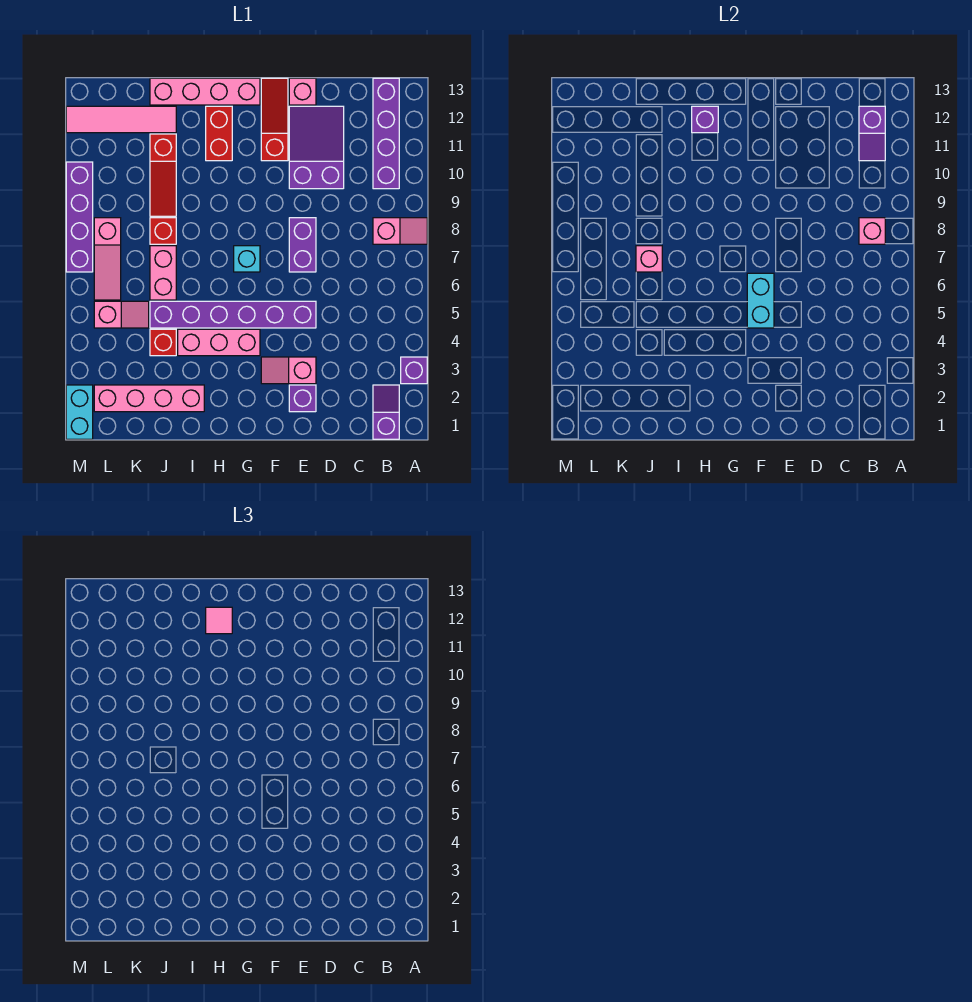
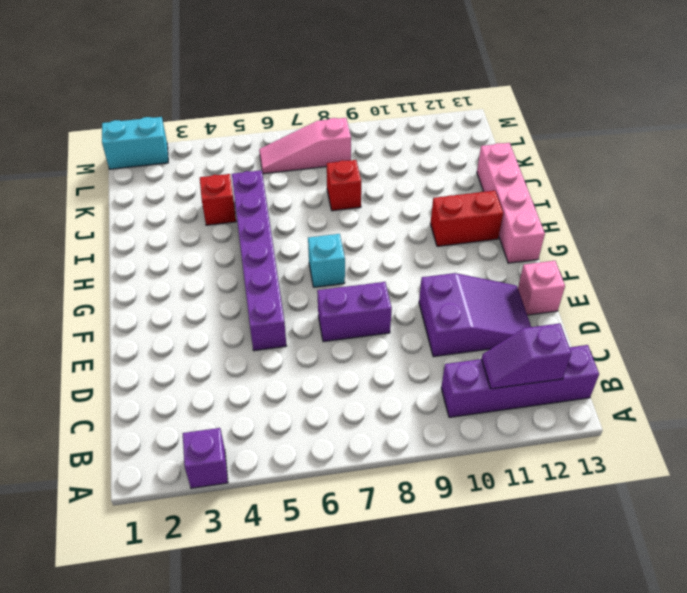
none -> pink 1x2 slope [373,218,427,244]
none -> purple 1x2 slope [373,385,399,439]
none -> purple 1x1 brick [289,385,316,412]
none -> pink 1x2 slope [261,357,316,384]

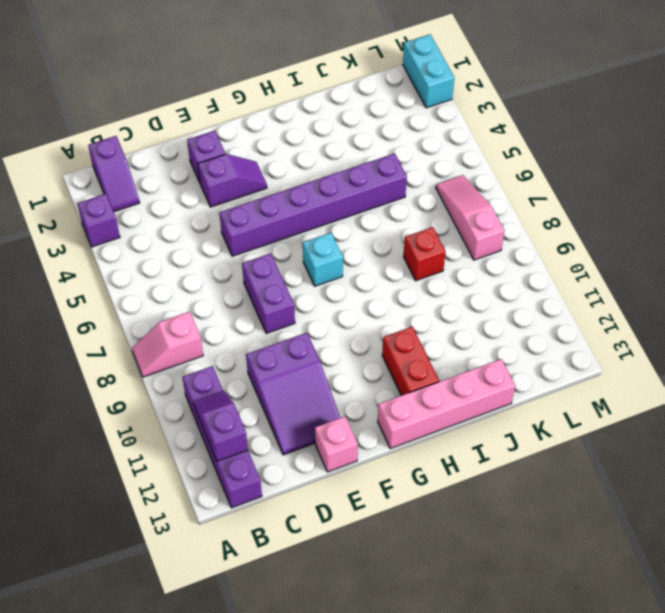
purple 1x2 slope [198,154,267,207] -> pink 1x2 slope [261,357,316,384]
none -> red 1x3 slope [261,78,288,161]
none -> pink 1x3 brick [178,329,260,356]
none -> pink 1x4 brick [94,385,204,412]
none -> red 1x1 brick [150,329,176,356]

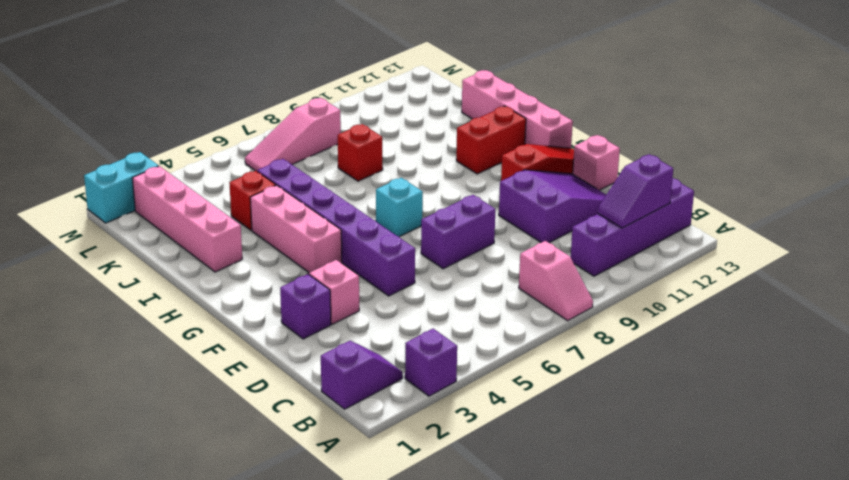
none -> pink 1x2 brick [150,246,176,300]
none -> red 1x3 slope [150,134,176,216]
none -> pink 1x4 tile [66,106,176,133]
none -> pink 1x2 slope [94,301,149,328]

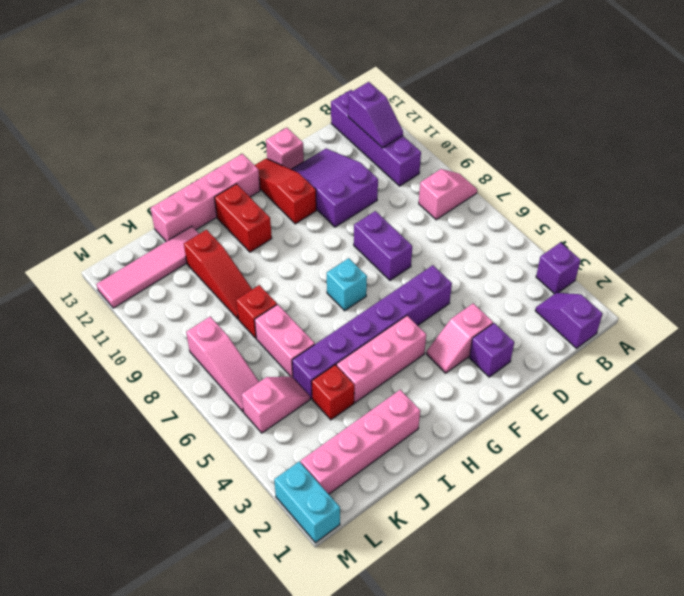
none -> purple 1x4 brick [66,162,93,272]
none -> pink 1x1 brick [859,218,885,244]
none -> cyan 1x2 brick [747,273,774,328]
none -> purple 1x1 brick [692,106,718,133]

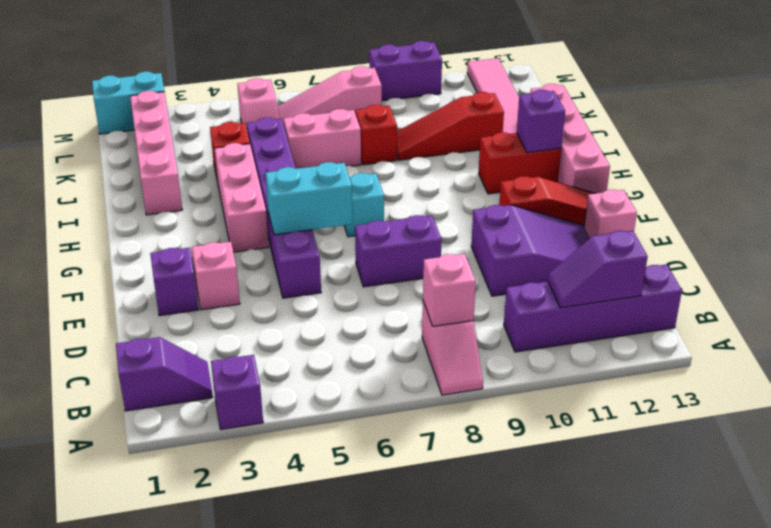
purple 1x2 brick [369,41,442,101] -> purple 1x4 brick [66,162,93,272]
none -> pink 1x1 brick [636,246,662,272]
none -> pink 1x1 tile [206,607,232,634]

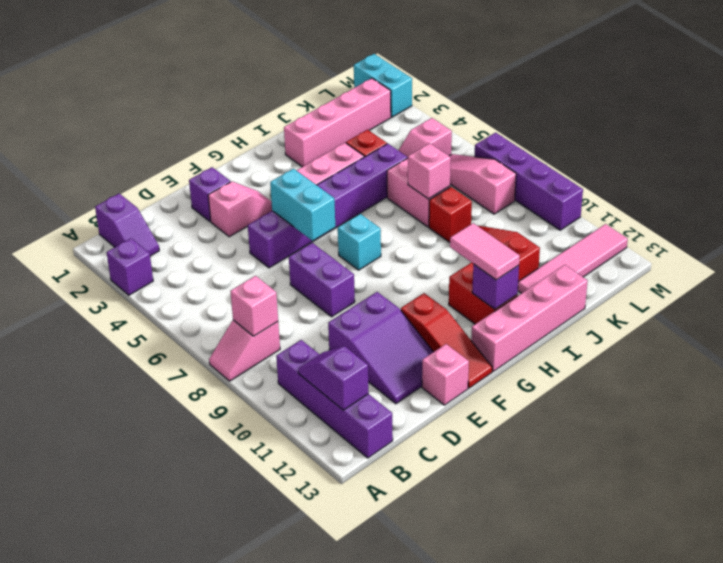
pink 1x2 tile [450,223,520,280] -> pink 1x1 tile [206,607,232,634]

